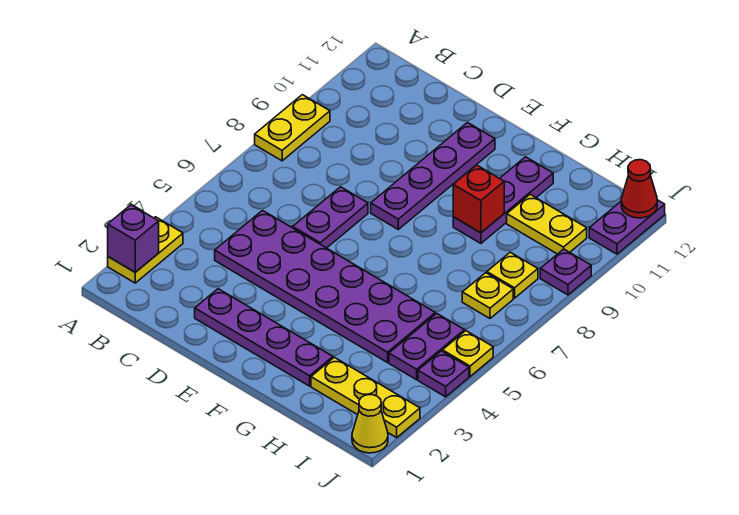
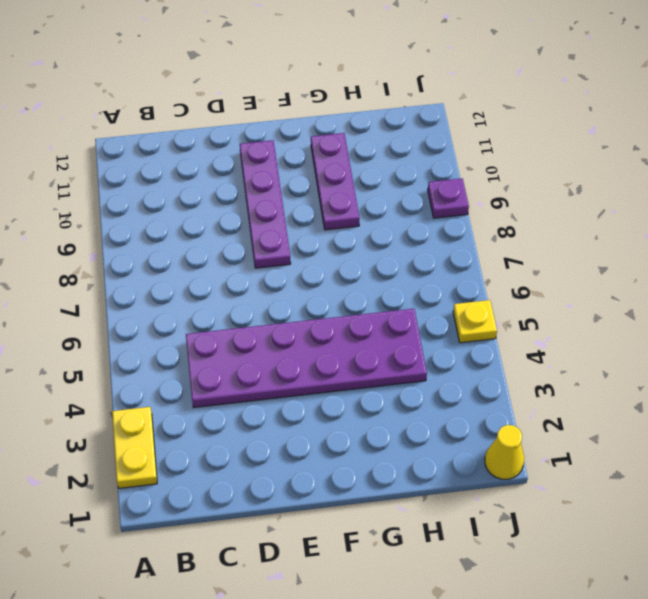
none -> yellow 1x2 plate [255,95,330,161]
none -> purple 1x4 plate [195,289,333,386]
none -> purple 1x2 plate [293,187,368,248]

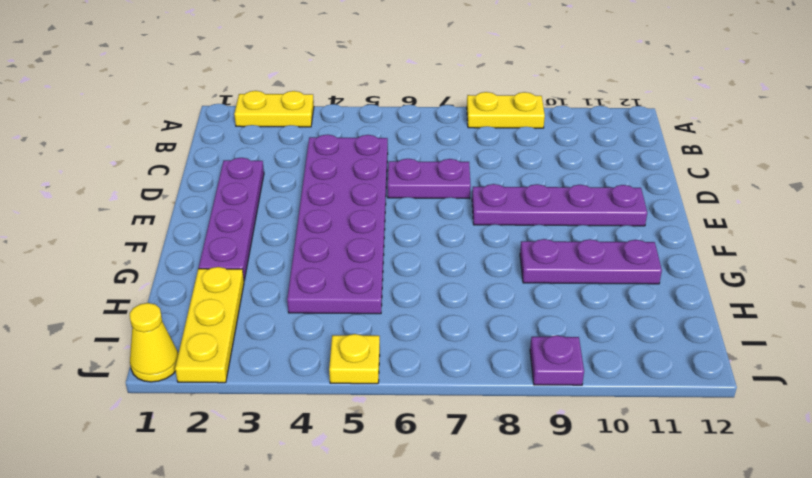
none -> yellow 1x2 plate [507,194,587,254]
none -> purple 1x2 plate [389,314,464,380]
none -> yellow 1x1 plate [462,273,513,318]

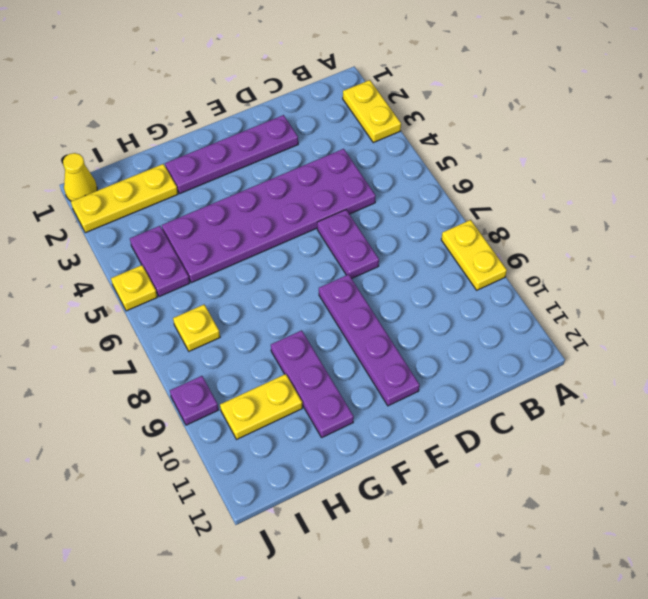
none -> yellow 1x1 plate [487,252,538,298]
none -> purple 1x1 plate [418,351,469,397]
none -> purple 1x2 plate [589,200,665,254]

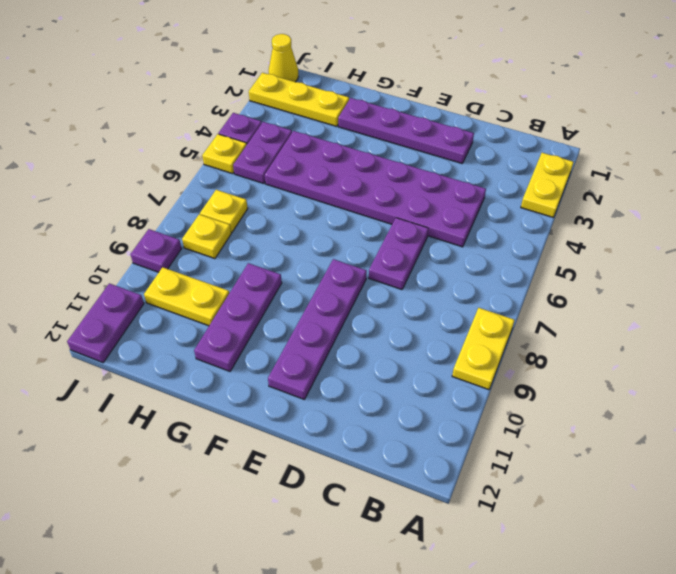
none -> purple 1x1 brick [108,205,159,272]
none -> red 1x1 brick [453,165,504,233]
none -> red 1x1 cone [621,160,657,218]

